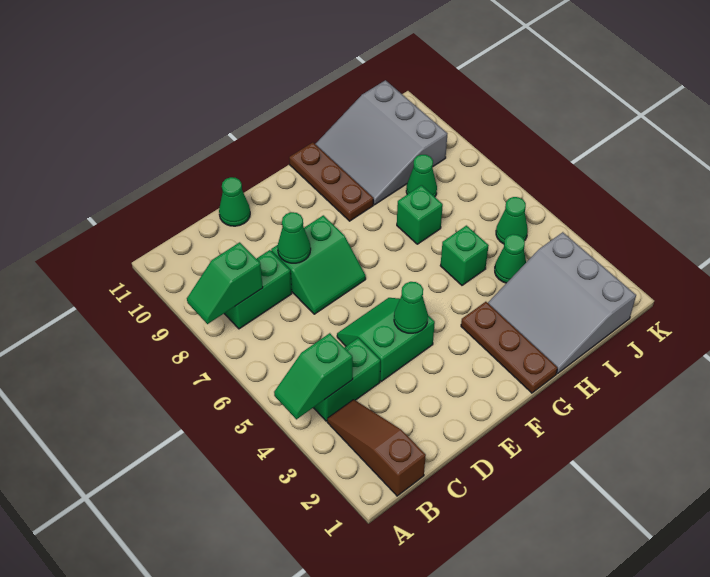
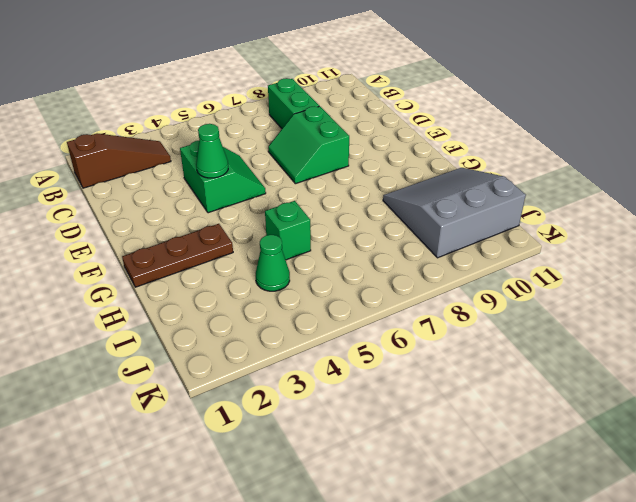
none -> green 1x2 brick [313,338,380,421]
none -> green 1x1 cone [219,177,250,226]
none -> brown 1x3 plate [289,142,373,221]

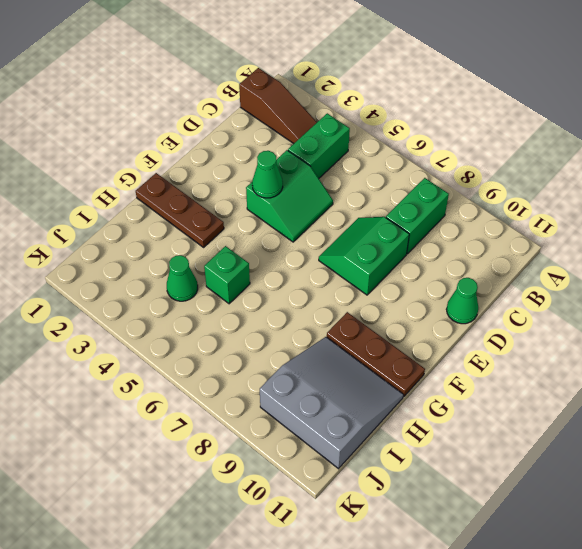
none -> grey 3x3 slope [488,232,636,374]
none -> green 1x1 brick [397,185,443,244]
none -> green 1x1 cone [406,155,437,197]

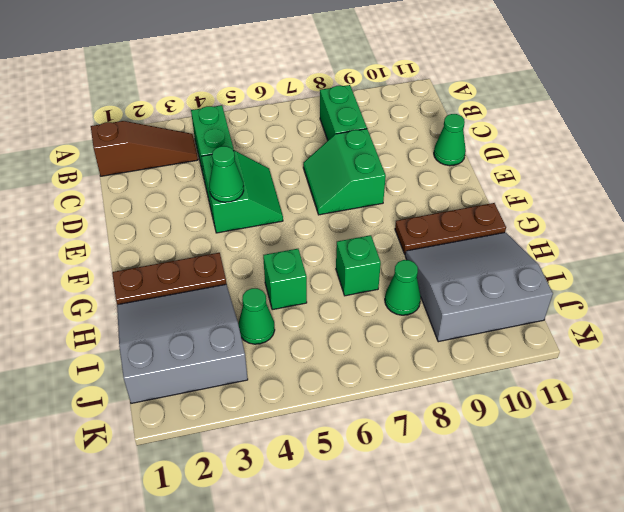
none -> green 1x1 cone [496,197,528,244]
none -> green 1x2 slope [274,333,353,419]
none -> green 1x2 slope [187,242,263,324]

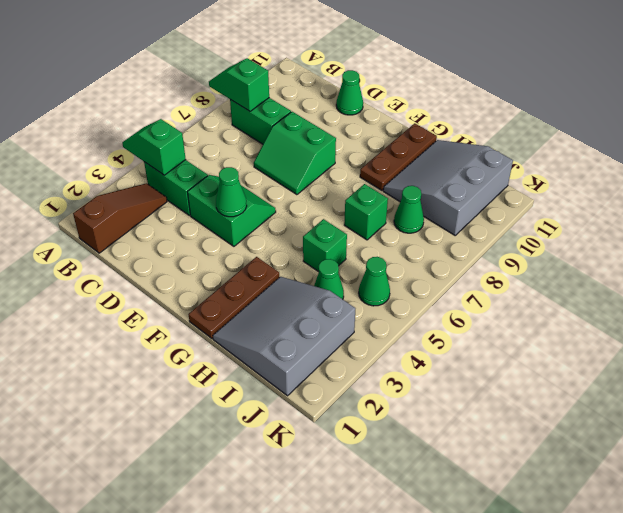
none -> green 1x1 cone [278,212,311,263]

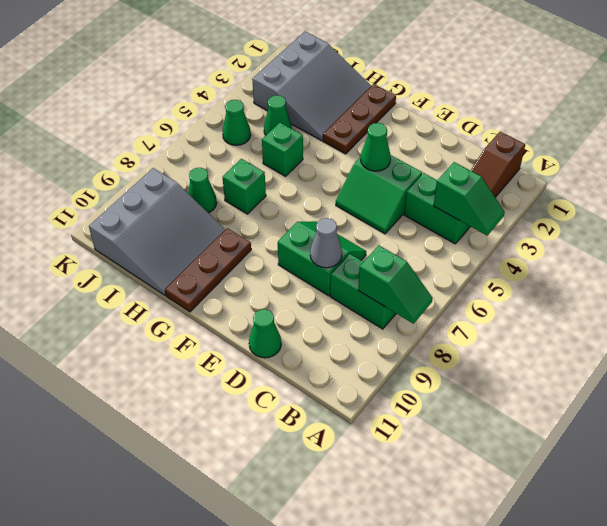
grey 1x1 cone [310,218,342,268] -> green 1x1 cone [278,212,311,263]

